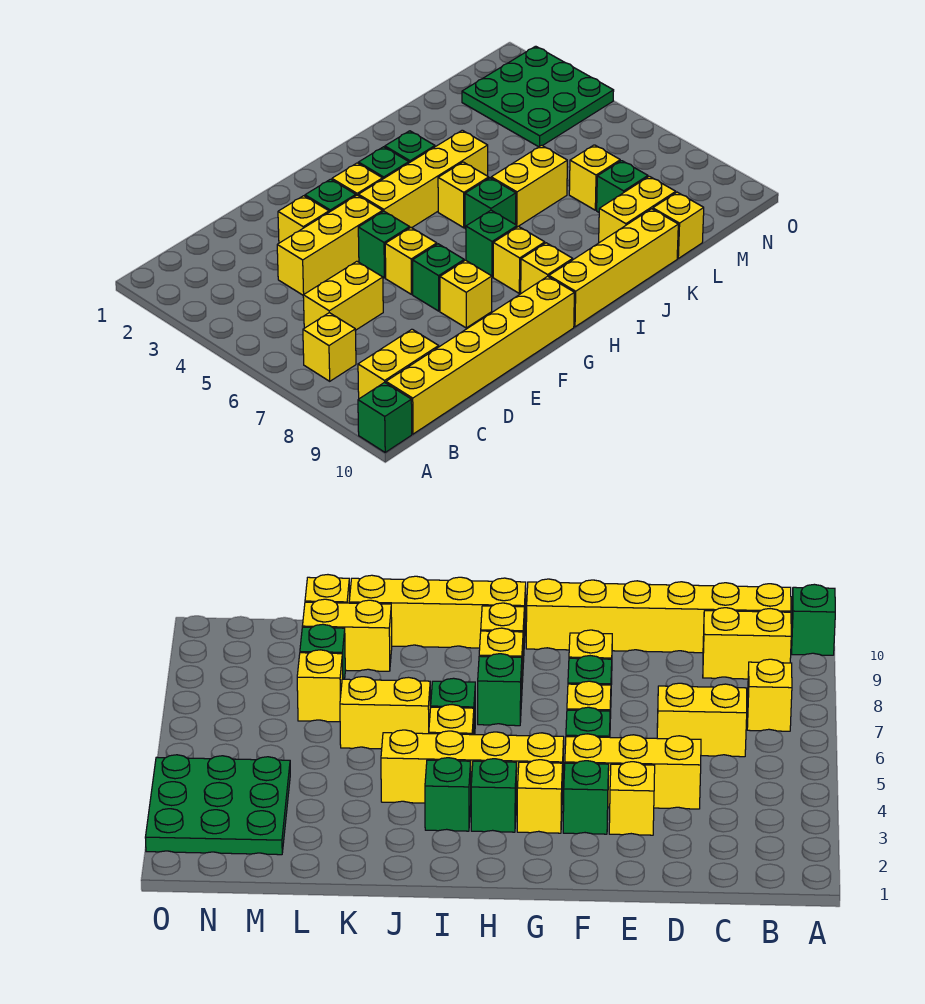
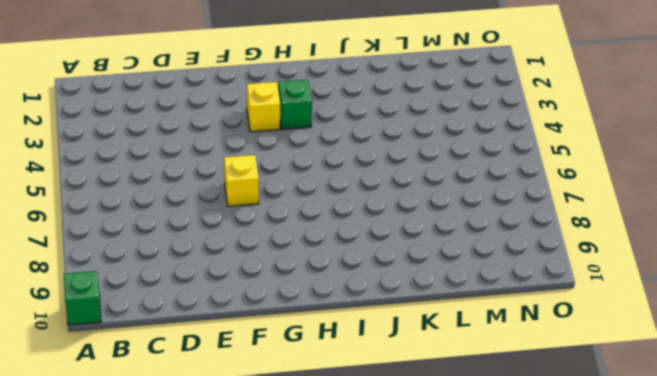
none -> yellow 1x1 brick [303,313,356,381]
none -> yellow 1x2 brick [358,329,439,399]
none -> yellow 1x6 brick [386,276,574,434]

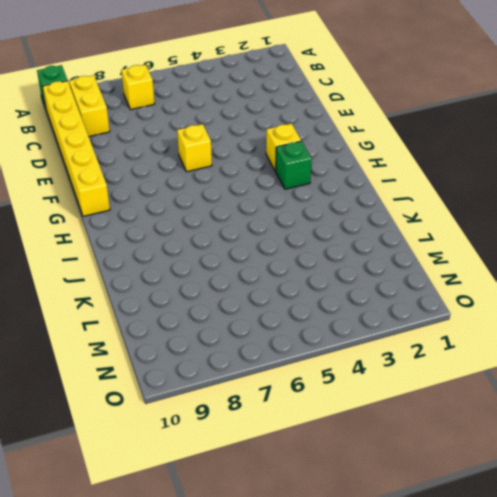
none -> yellow 1x2 brick [303,261,383,330]
none -> yellow 1x3 brick [277,195,383,295]
none -> yellow 1x1 brick [278,196,329,243]

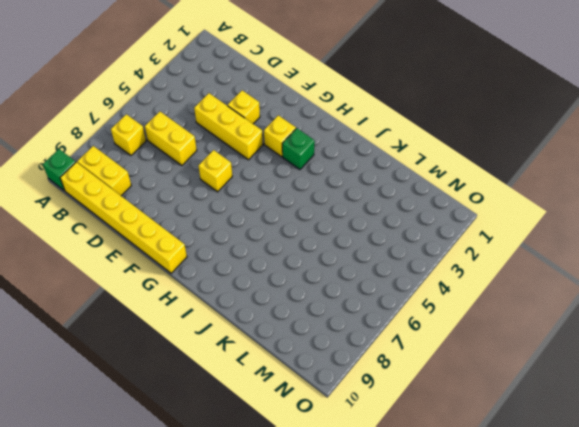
none -> green 1x1 brick [305,179,356,212]
none -> green 1x1 brick [358,211,410,278]
none -> green 1x1 brick [413,244,464,311]

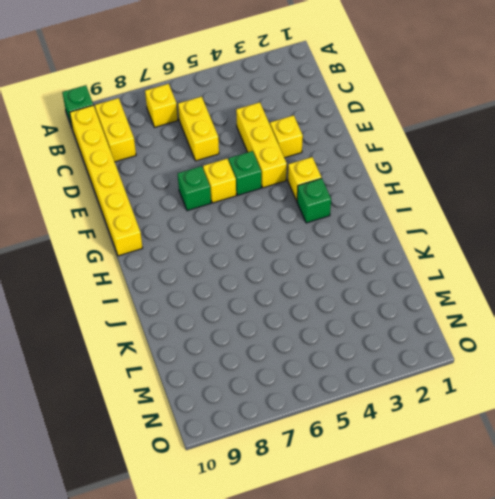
none -> green 1x1 brick [305,179,356,212]
none -> yellow 1x1 brick [440,260,492,328]
none -> yellow 1x4 brick [358,130,488,228]

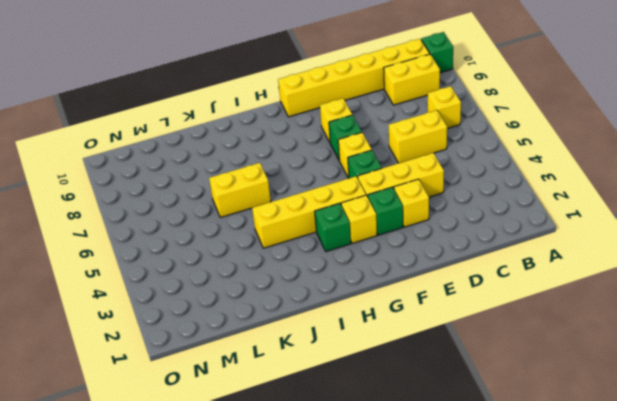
none -> green 1x1 brick [466,210,517,277]
none -> yellow 1x1 brick [493,226,545,293]
none -> yellow 1x1 brick [521,243,573,293]

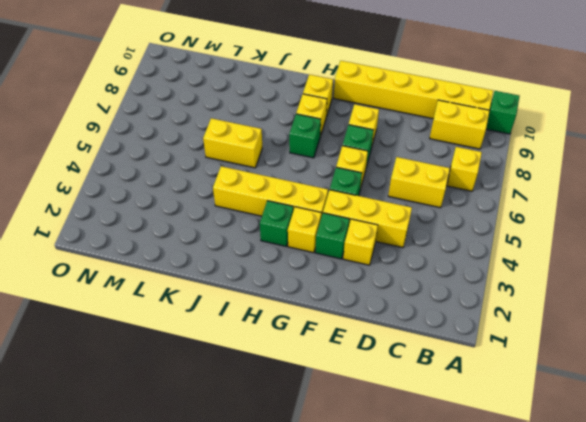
none -> yellow 1x4 brick [549,209,678,327]
none -> green 1x1 brick [385,131,435,163]
none -> yellow 1x1 brick [438,162,489,228]

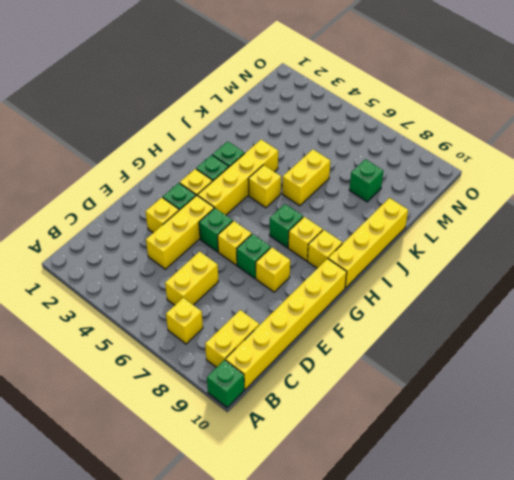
none -> green 1x1 brick [465,178,516,229]
none -> yellow 1x2 brick [599,176,676,243]
none -> yellow 1x1 brick [569,145,620,210]

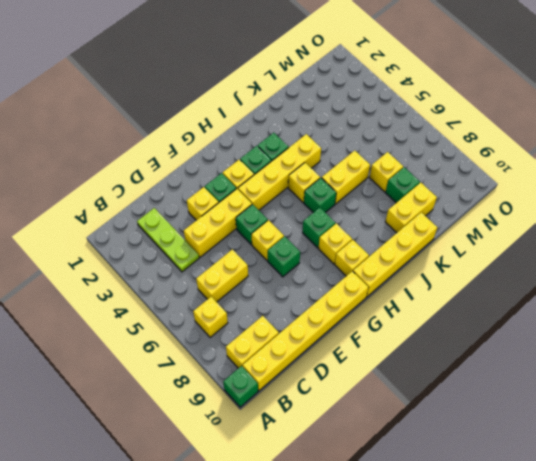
lime 1x3 plate [137,208,199,272] -> none
none -> yellow 1x1 brick [440,260,492,328]
none -> yellow 1x1 brick [653,192,704,258]
none -> green 3x3 plate [462,46,614,147]

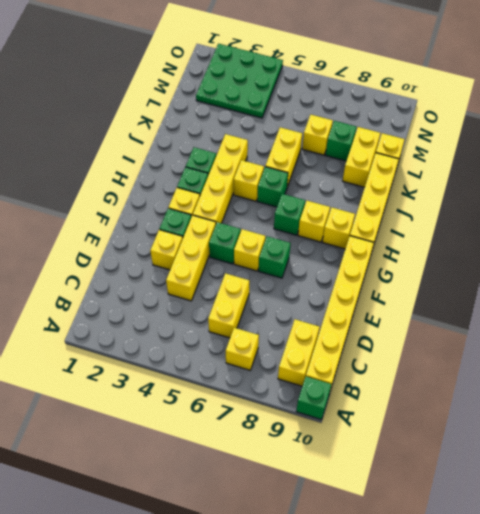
none -> yellow 1x1 brick [440,260,492,328]

